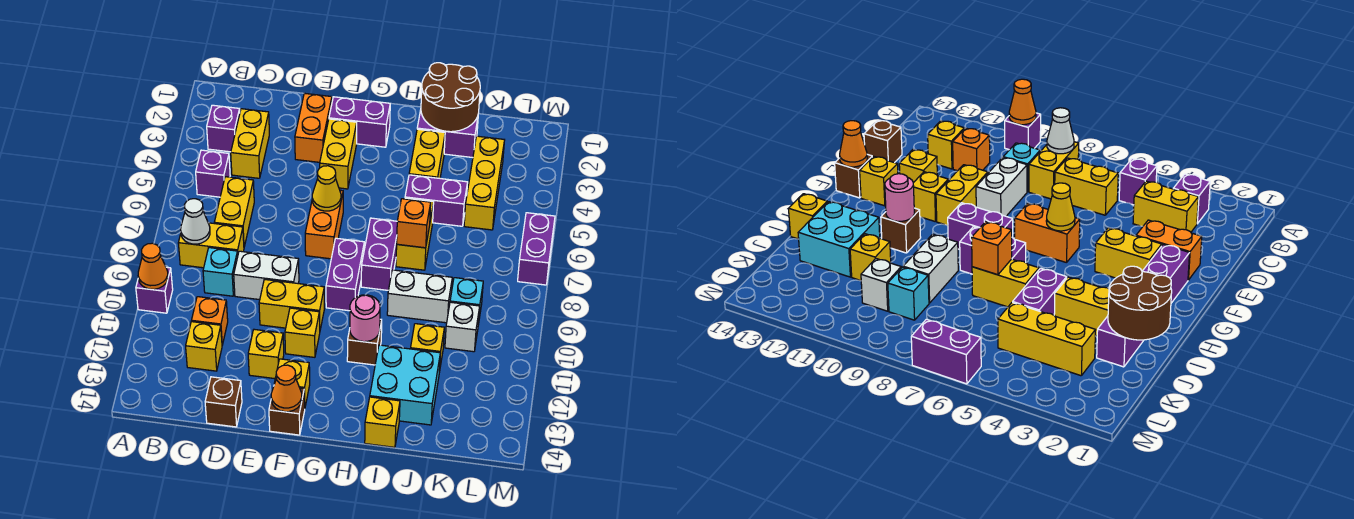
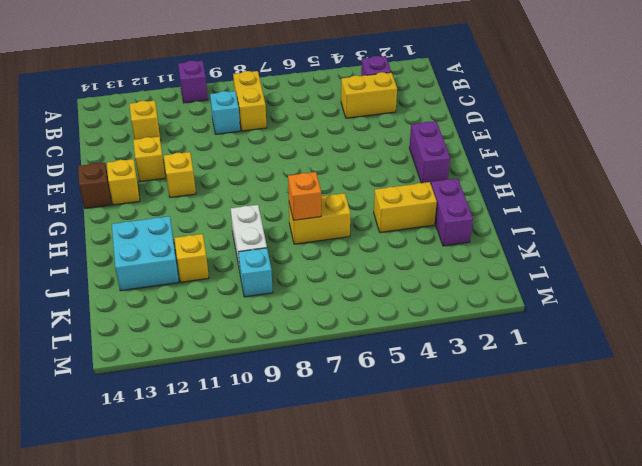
none -> purple 1x1 brick [196,150,230,197]
none -> yellow 1x2 brick [214,177,254,247]
none -> orange 1x1 brick [191,297,228,345]
none -> white 1x2 brick [234,251,299,300]

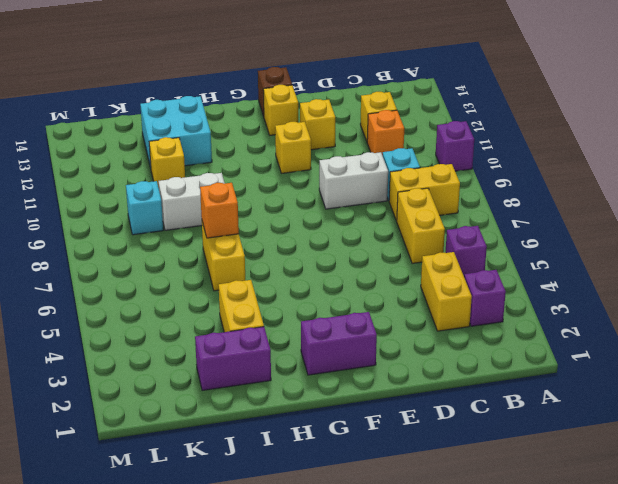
none -> brown 1x1 brick [205,377,242,427]
none -> orange 1x2 brick [295,93,332,162]
none -> yellow 1x2 brick [259,279,324,329]
none -> yellow 1x2 brick [320,119,357,189]

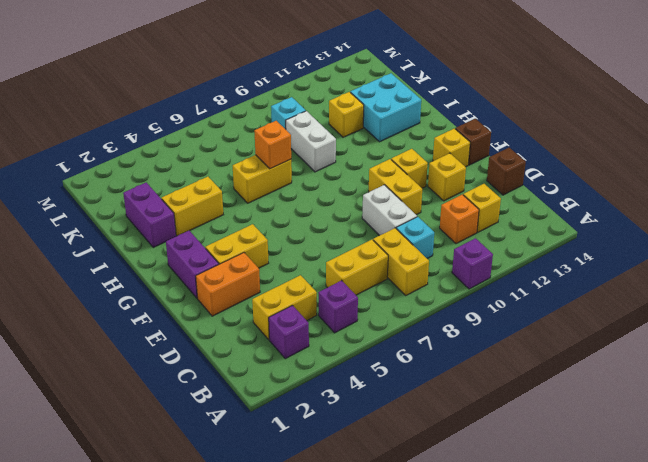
none -> orange 1x2 brick [305,190,343,259]
none -> purple 1x2 brick [326,238,364,311]
none -> purple 1x2 brick [361,218,397,290]
none -> brown 1x1 brick [347,319,382,365]

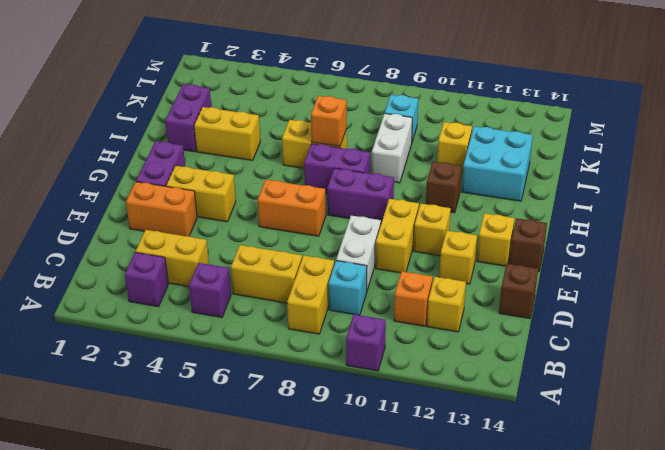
none -> purple 1x2 brick [405,175,468,226]
none -> yellow 1x1 brick [365,397,400,447]
none -> yellow 1x3 brick [464,136,505,230]
none -> white 1x1 brick [445,302,480,352]

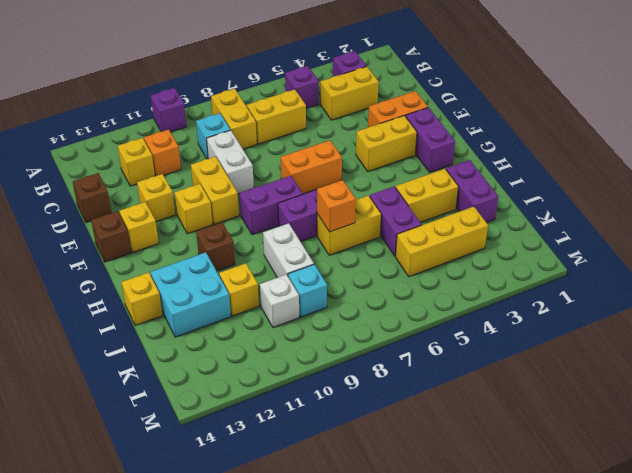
none -> purple 1x2 brick [518,213,555,285]
none -> orange 1x1 cone [138,243,168,289]
none -> white 1x1 cone [181,199,210,244]
none -> yellow 1x1 cone [312,166,341,211]

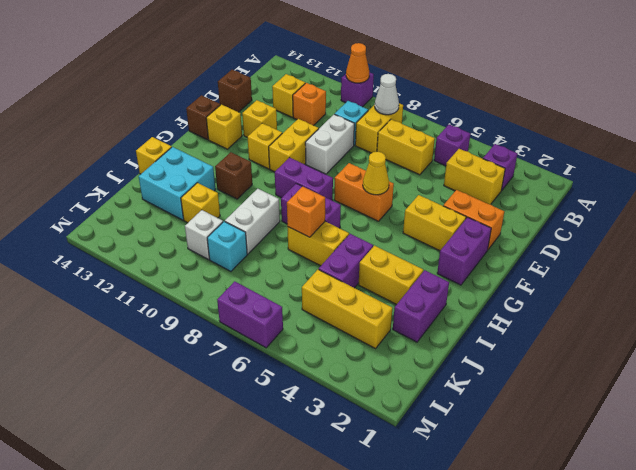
none -> orange 1x1 cone [271,365,302,412]
none -> pink 1x1 round brick [350,295,380,342]
none -> brown 2x2 round brick [421,63,480,132]

